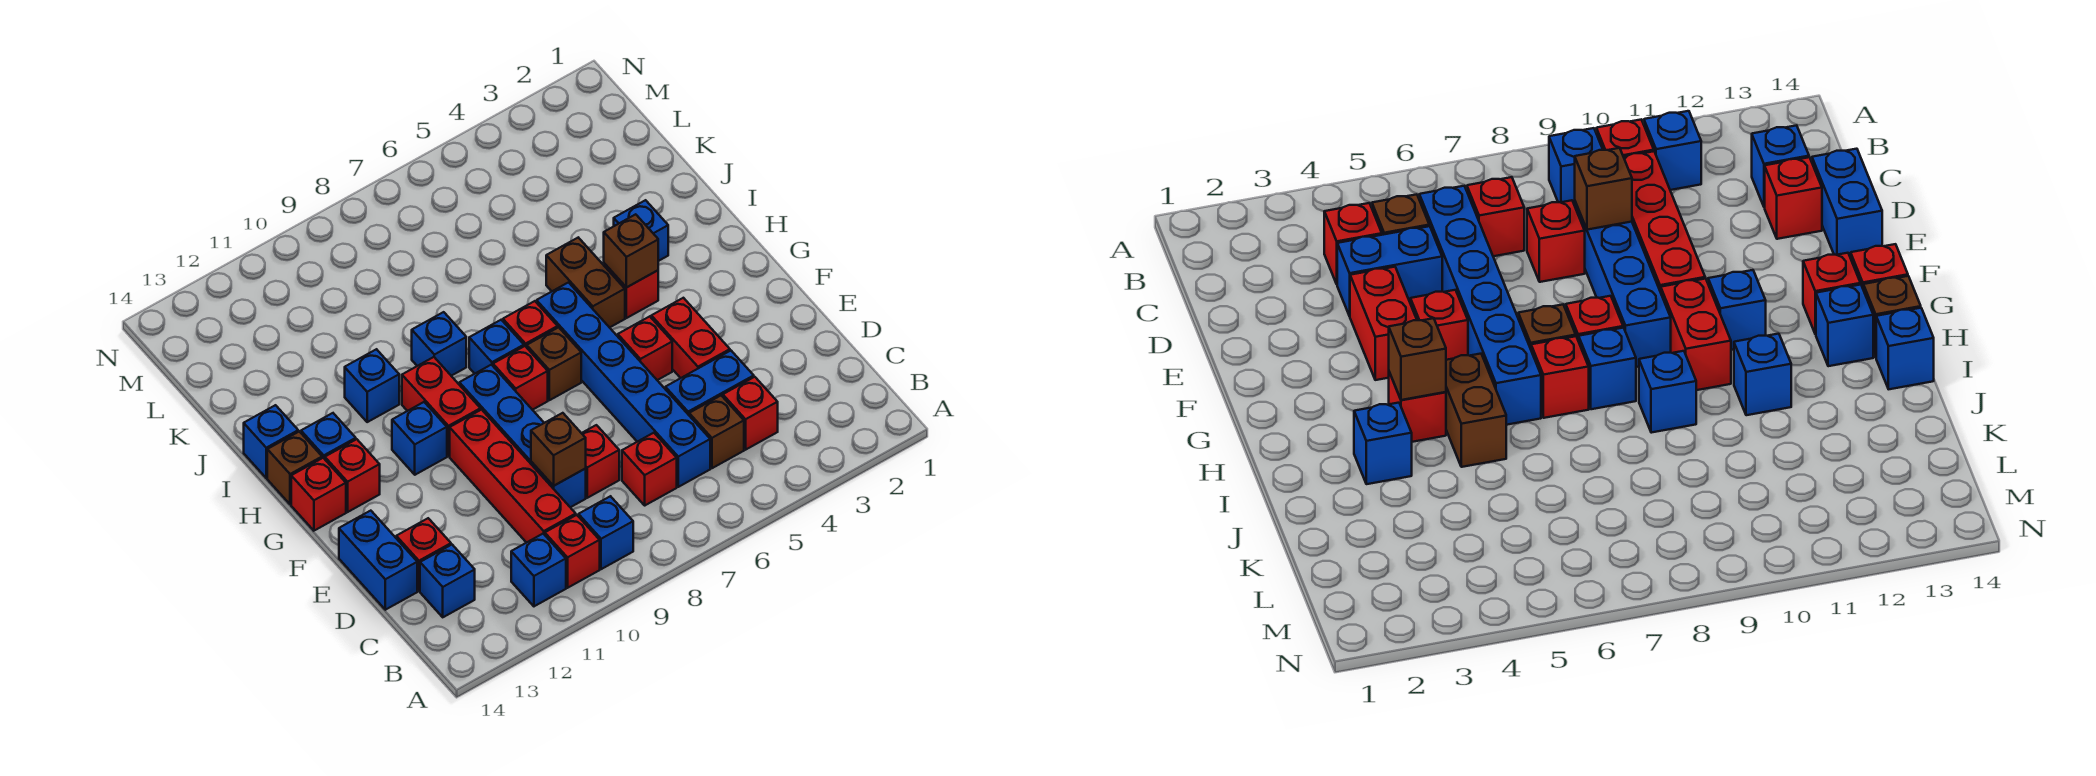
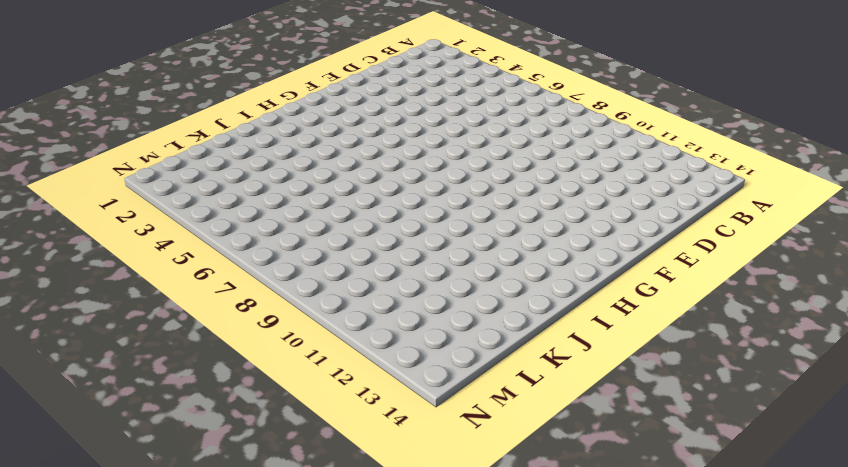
none -> blue 1x1 brick [578,496,633,569]
none -> red 1x1 brick [545,515,600,588]
none -> blue 1x1 brick [511,534,566,606]
none -> red 1x1 brick [723,377,778,450]

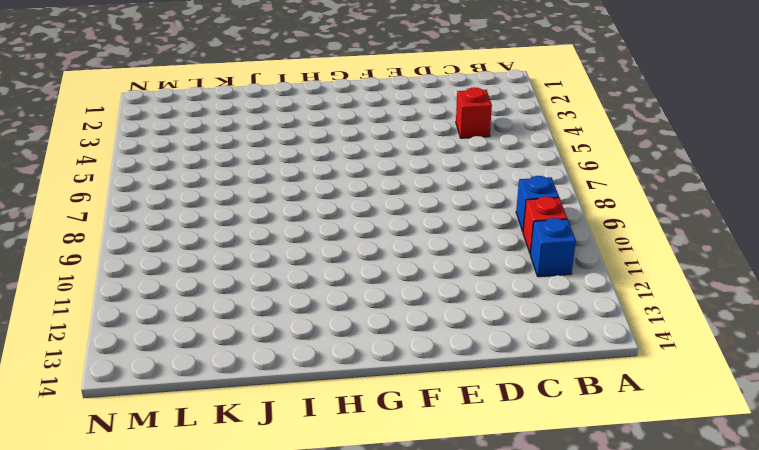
none -> brown 1x1 brick [689,396,744,468]
none -> blue 1x6 brick [537,283,710,487]
none -> red 1x1 brick [622,433,677,505]
none -> red 1x4 brick [450,410,576,543]

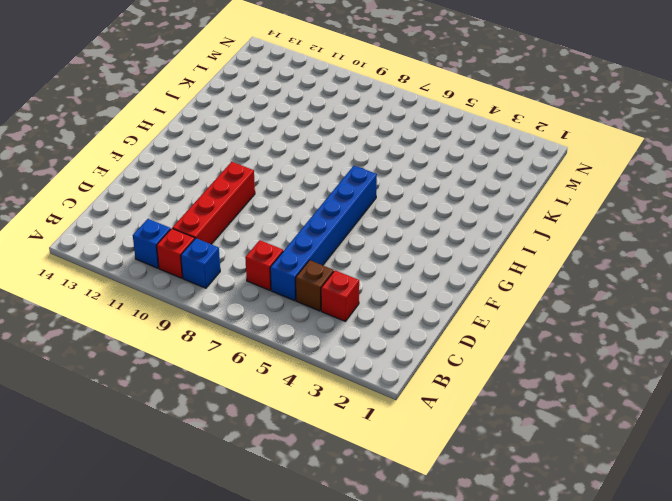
none -> blue 1x1 brick [420,545,475,617]
none -> blue 1x2 brick [665,351,754,415]
none -> red 1x1 brick [582,425,619,498]
none -> blue 1x4 brick [459,365,586,507]

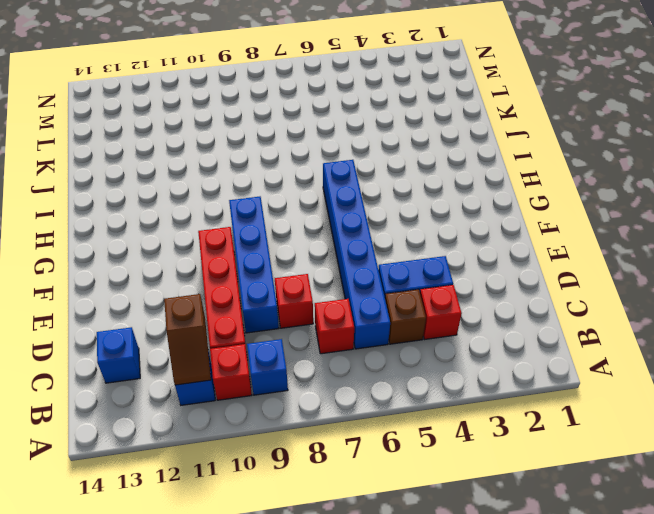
brown 1x2 slope [164,294,211,385] -> none
none -> red 1x1 brick [396,518,451,591]
none -> blue 1x2 brick [339,511,417,610]
none -> red 1x2 brick [651,298,730,378]
none -> red 1x1 brick [618,316,672,380]

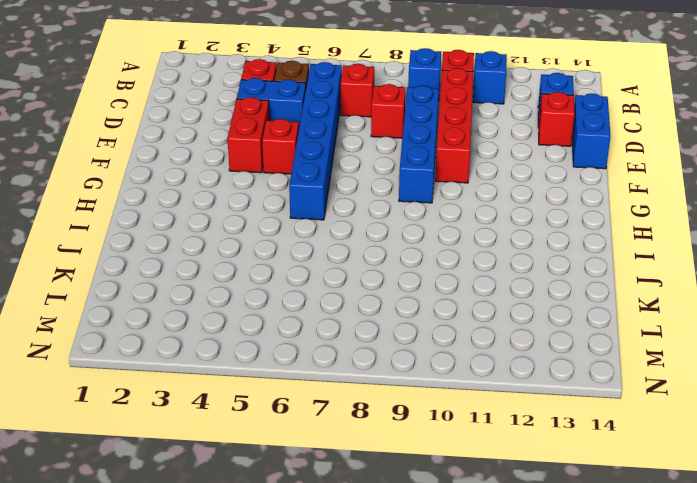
none -> brown 1x1 brick [527,327,581,400]
none -> red 1x1 brick [493,346,548,410]
none -> red 1x2 brick [402,357,480,456]
none -> blue 1x1 brick [392,402,447,475]

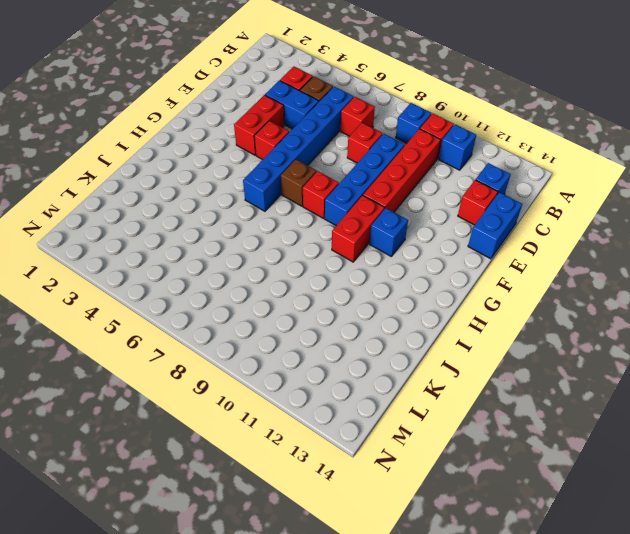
none -> red 1x1 brick [325,439,380,512]
none -> red 1x1 brick [291,458,346,531]
none -> red 1x1 brick [604,263,658,318]
none -> brown 1x2 brick [546,238,625,328]

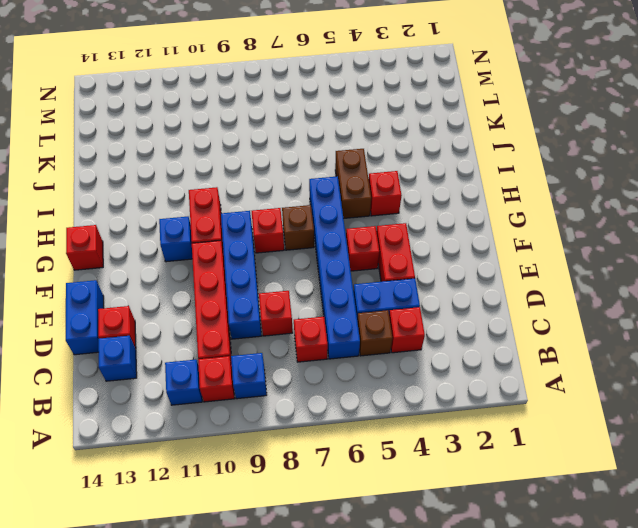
none -> red 1x1 brick [325,439,380,512]
none -> red 1x1 brick [503,301,558,347]
none -> blue 1x1 brick [469,320,524,374]
none -> blue 1x1 brick [301,413,356,459]

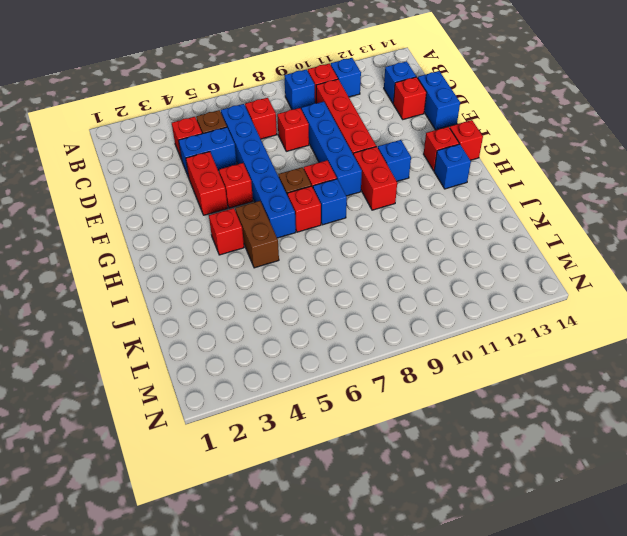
none -> brown 1x1 brick [267,432,322,504]
none -> blue 1x1 brick [614,200,668,261]
none -> blue 1x1 brick [412,312,466,376]
none -> blue 1x1 brick [345,349,399,422]

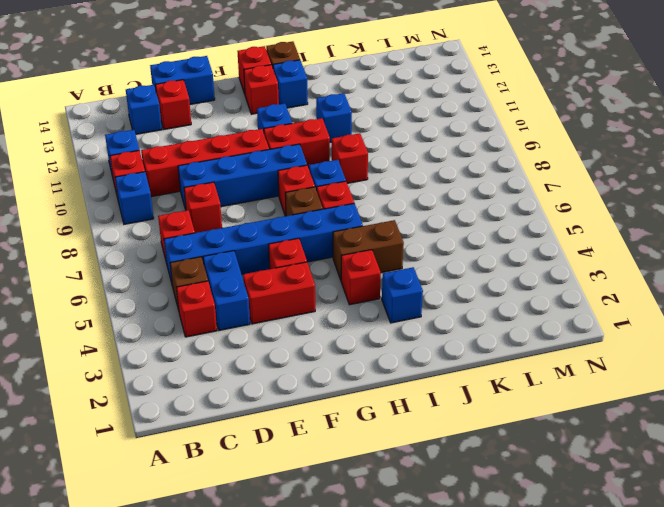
red 1x1 brick [332,133,368,183] -> blue 1x1 brick [412,312,466,376]
none -> blue 1x1 brick [244,405,298,478]
none -> brown 1x1 brick [531,413,586,486]
none -> brown 1x1 brick [604,214,658,287]

